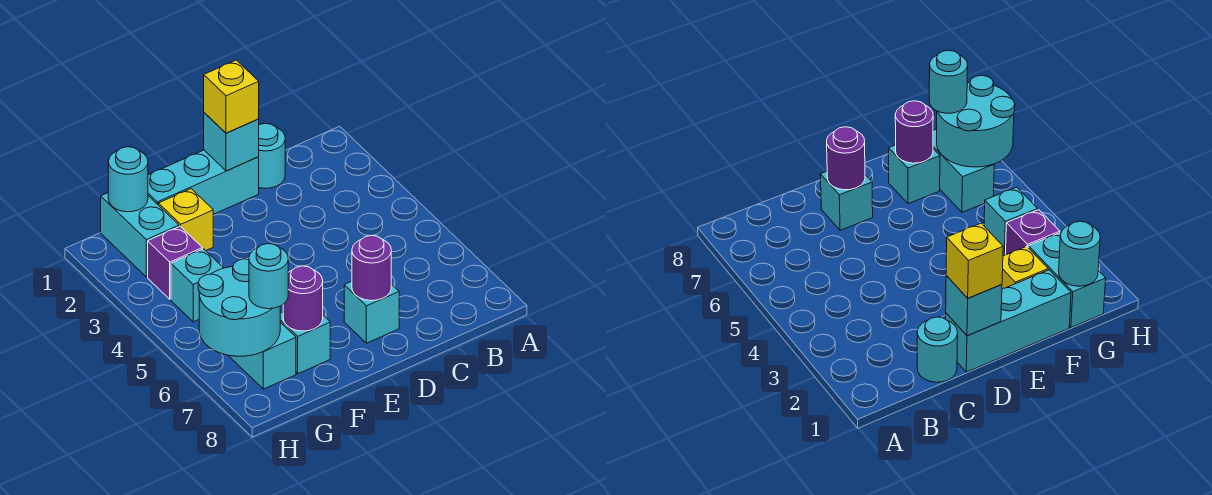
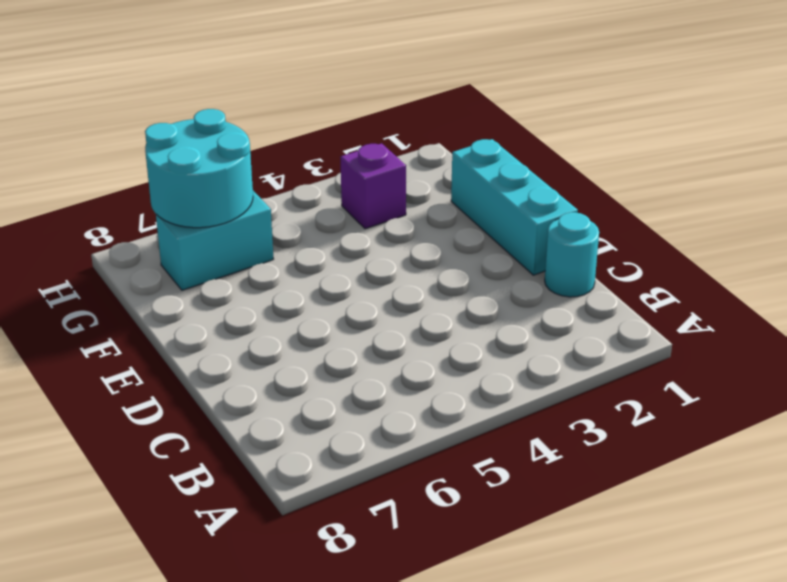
none -> cyan 1x1 brick [344,281,399,343]
none -> yellow 1x1 brick [158,189,213,250]
none -> cyan 1x1 brick [280,312,330,374]

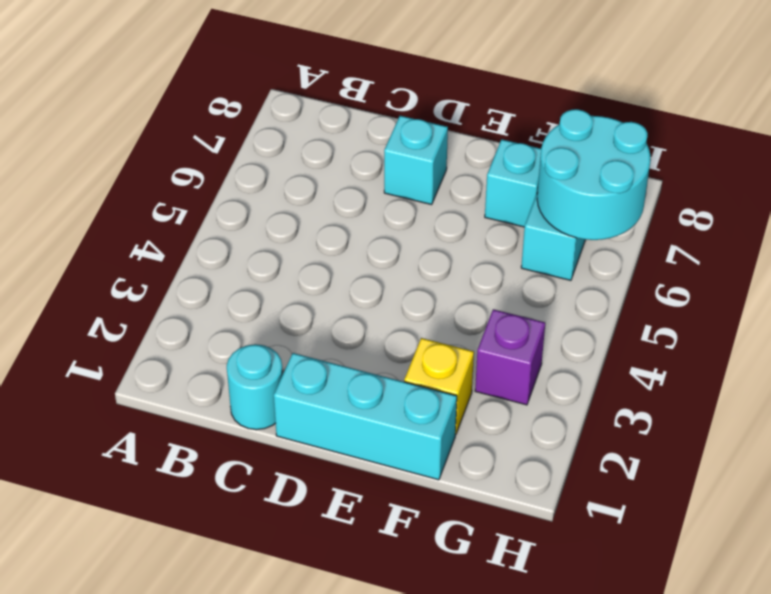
none -> cyan 1x2 brick [101,193,179,277]
none -> cyan 1x1 brick [171,249,223,322]
none -> cyan 1x1 brick [204,113,259,171]

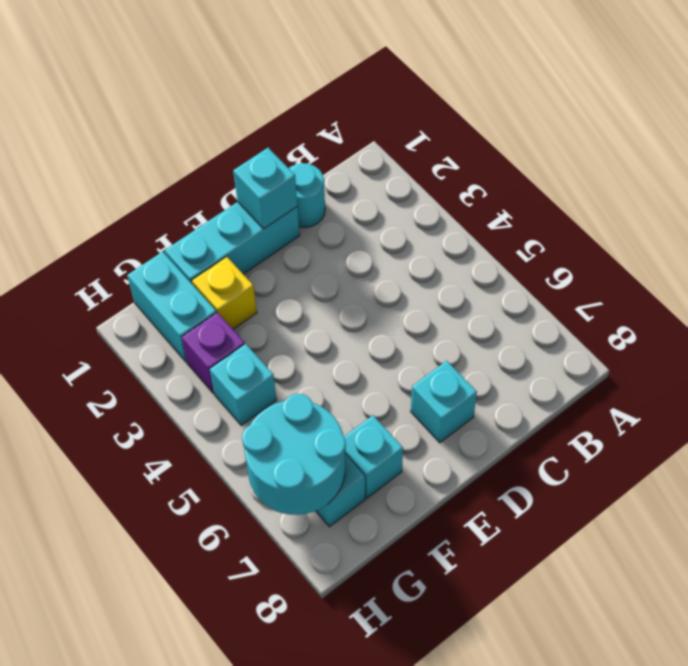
none -> purple 1x1 round brick [352,236,391,301]
none -> purple 1x1 round brick [283,266,323,331]
none -> cyan 1x1 round brick [108,147,148,212]

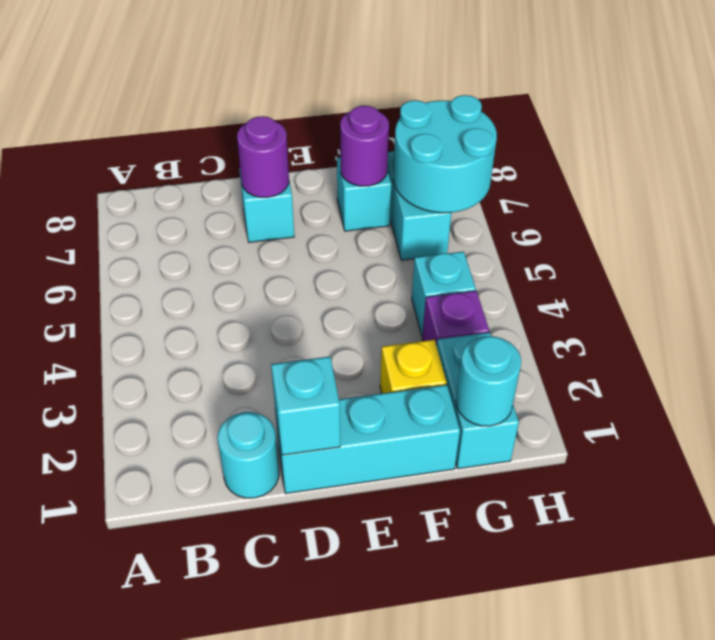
none -> yellow 1x1 brick [204,60,259,133]
none -> cyan 1x1 round brick [249,244,288,309]

